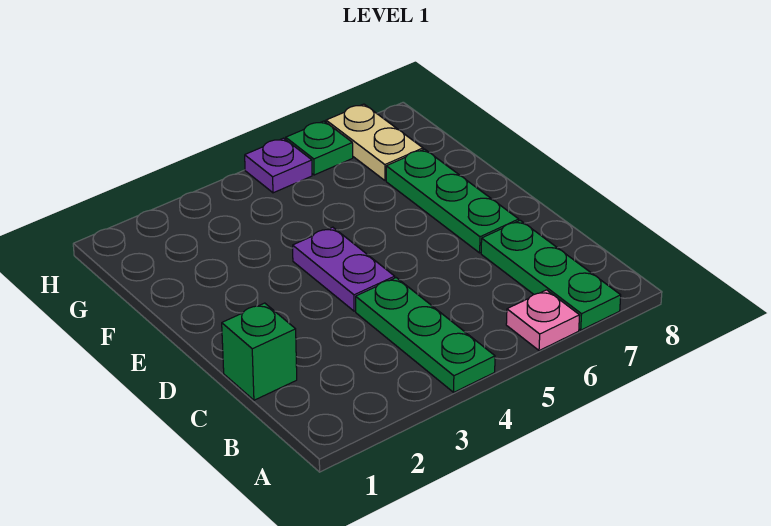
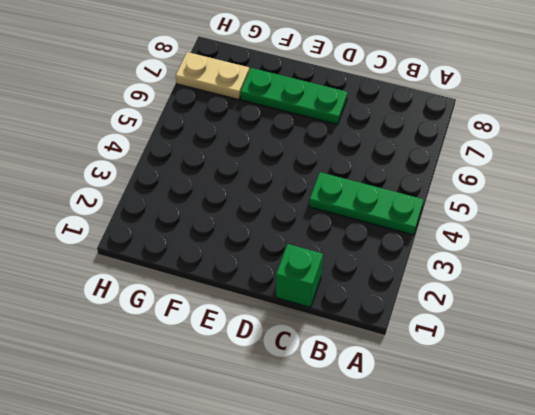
none -> pink 1x1 plate [506,290,580,351]
none -> green 1x3 plate [481,220,621,330]

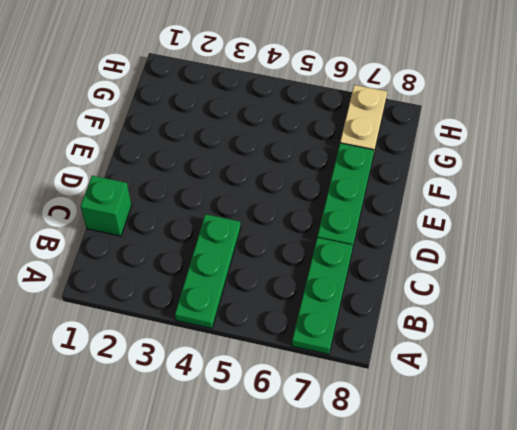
none -> pink 1x1 plate [506,290,580,351]
none -> purple 1x2 plate [293,227,395,311]

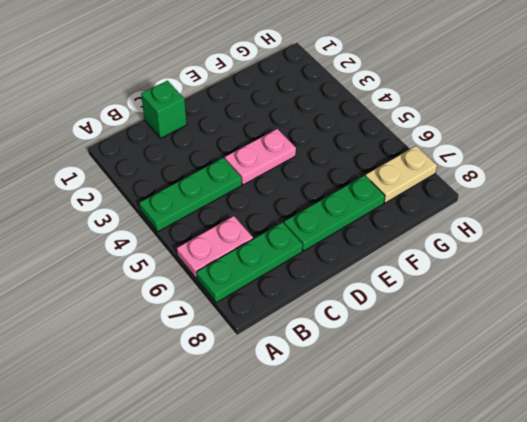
pink 1x2 plate [177,216,253,278] -> pink 1x1 plate [506,290,580,351]
pink 1x2 plate [225,129,296,185] -> purple 1x2 plate [293,227,395,311]
none -> purple 1x1 plate [245,138,312,193]
none -> green 1x1 plate [286,121,353,175]

